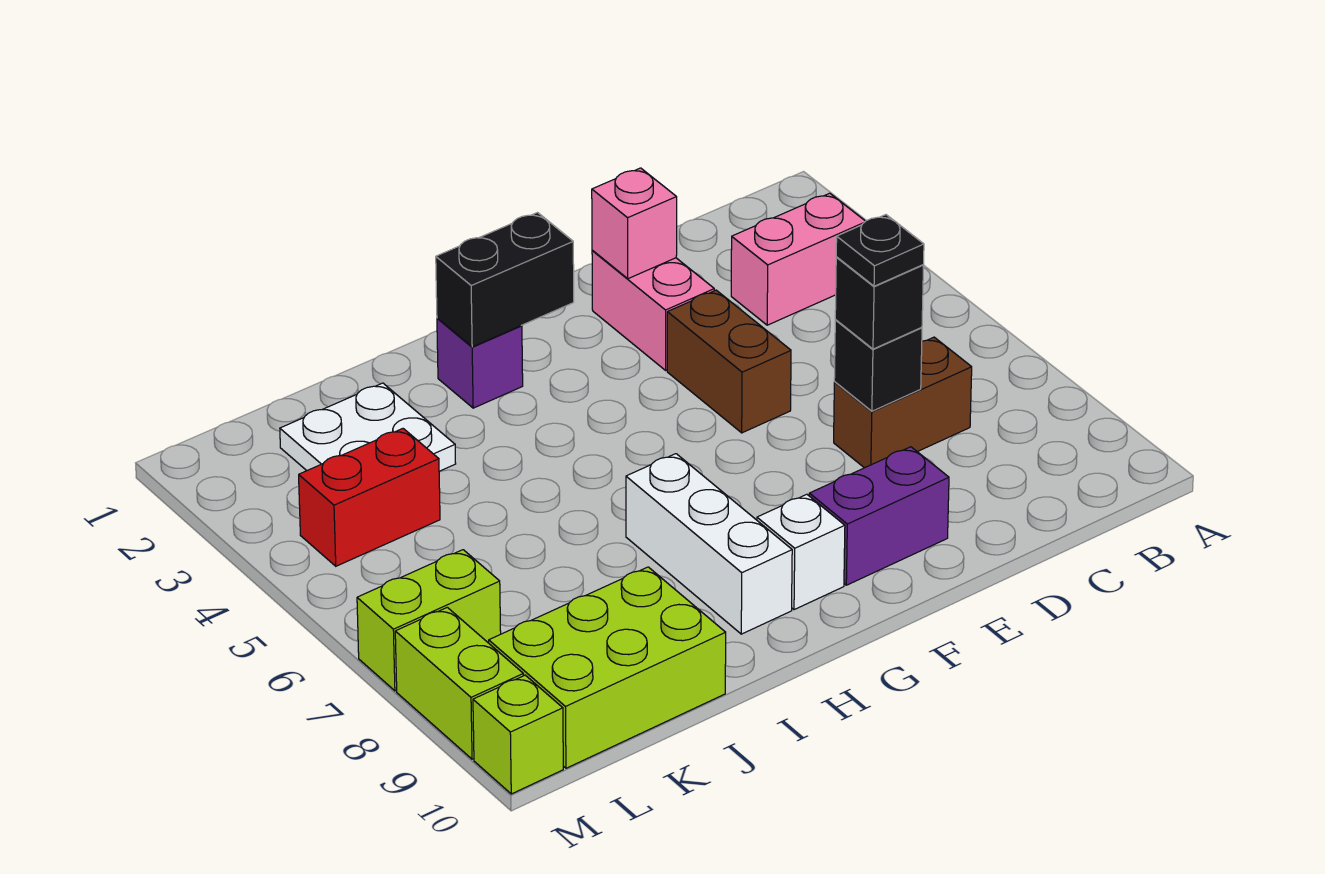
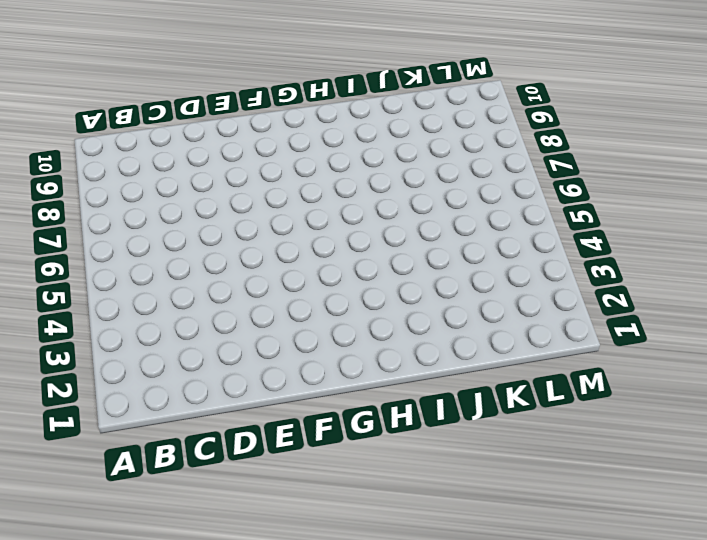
none -> pink 1x2 brick [731,193,865,325]
none -> brown 1x2 brick [834,337,972,468]
none -> pink 1x2 brick [592,250,714,370]

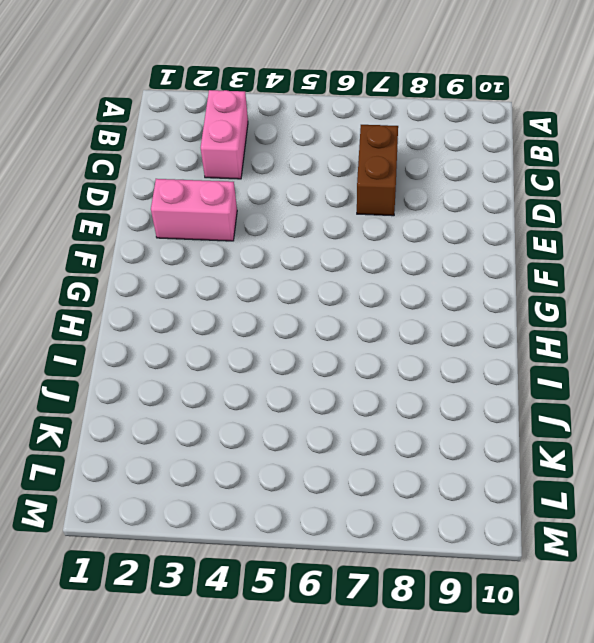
none -> brown 1x2 brick [667,290,791,433]
none -> purple 1x2 brick [809,447,949,585]
none -> white 1x1 brick [757,494,845,610]

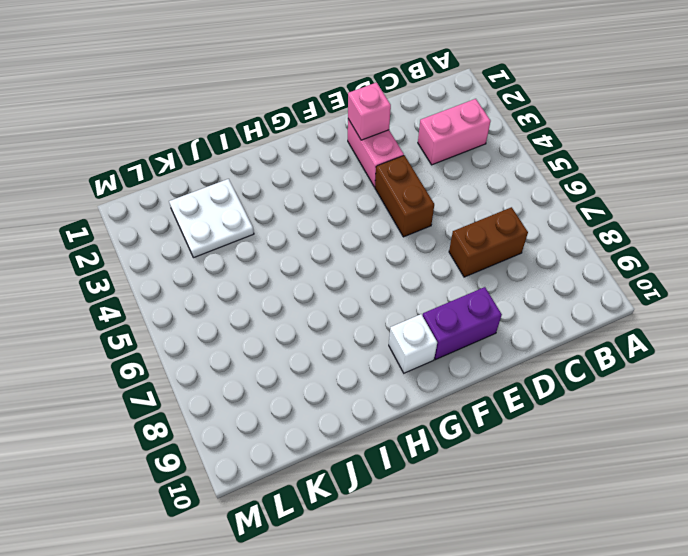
none -> purple 1x1 brick [437,318,523,408]
none -> white 1x3 brick [626,454,792,634]
none -> lime 2x3 brick [489,567,726,768]

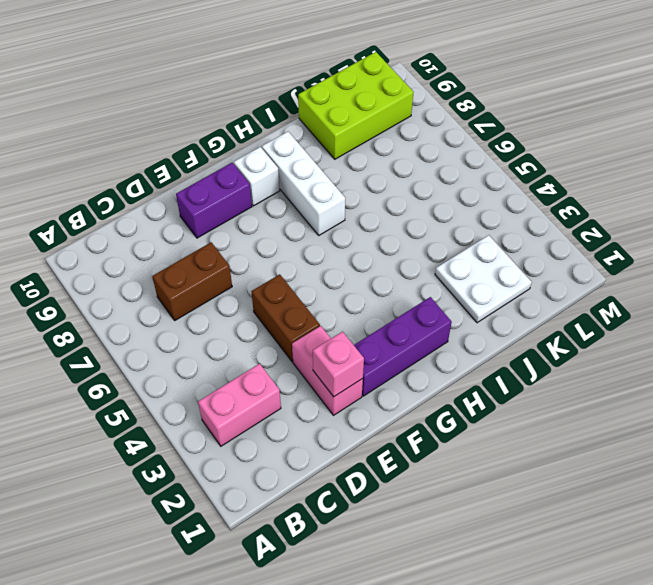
purple 1x3 brick [354,297,452,396] -> purple 1x1 brick [437,318,523,408]
none -> red 1x2 brick [299,429,440,566]
none -> lime 1x2 brick [357,550,501,691]
none -> lime 1x2 brick [395,607,523,759]

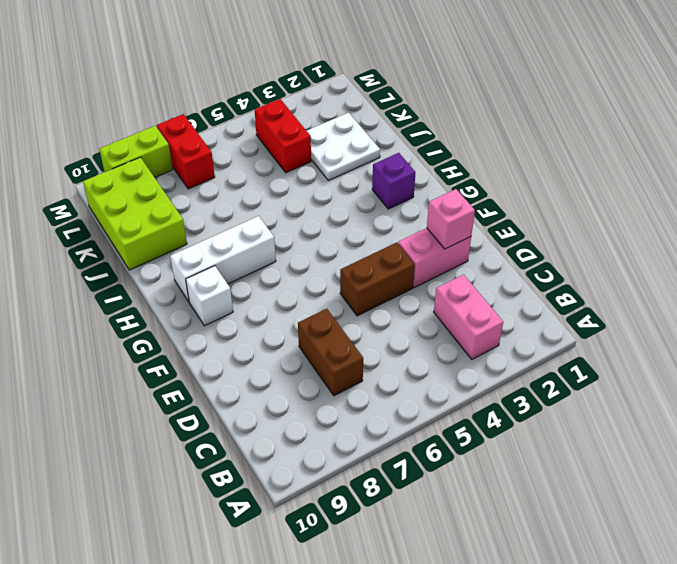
red 1x2 brick [157,114,215,189] -> lime 1x2 brick [357,550,501,691]
none -> purple 1x2 brick [809,447,949,585]
none -> lime 1x1 brick [473,675,563,794]
none -> black 1x1 brick [834,320,922,411]

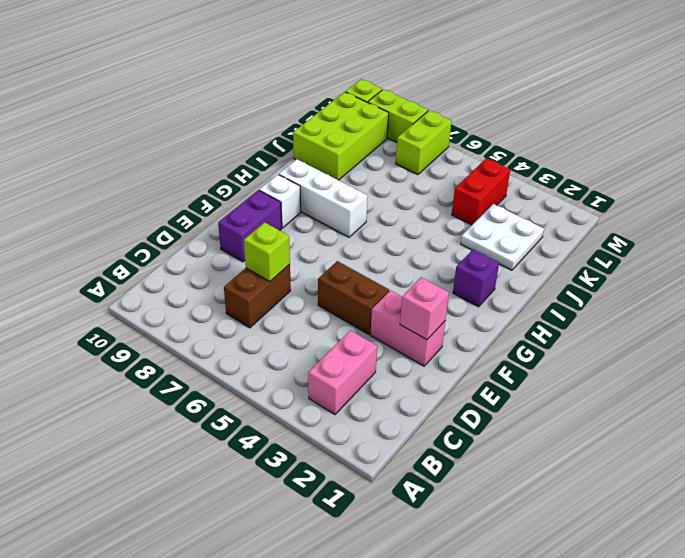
lime 1x1 brick [244,222,290,282] -> black 1x1 brick [834,320,922,411]
none -> black 1x2 brick [436,213,574,347]
none -> black 1x1 brick [835,257,924,349]
none -> black 1x1 plate [836,215,924,286]

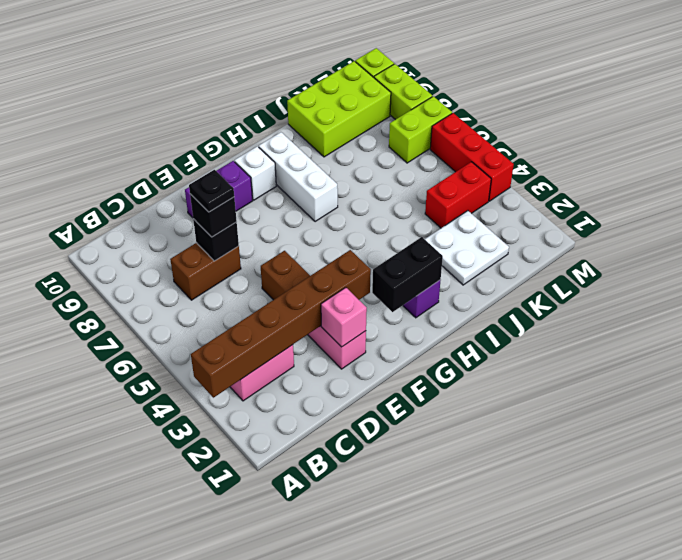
brown 1x6 brick [191,250,371,398] -> none
red 1x3 brick [430,113,514,201] -> none

